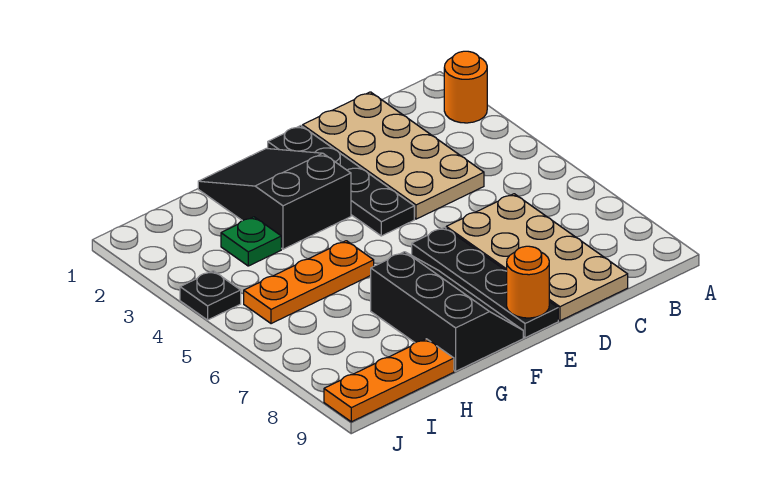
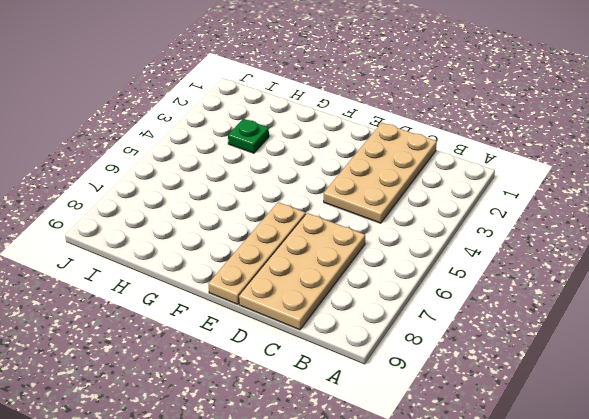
tan 1x4 plate [209,202,306,304] -> black 1x4 plate [412,227,558,338]
none -> orange 1x1 round brick [444,51,487,123]
none -> black 1x4 plate [268,126,414,236]
none -> black 2x3 slope [198,148,351,249]

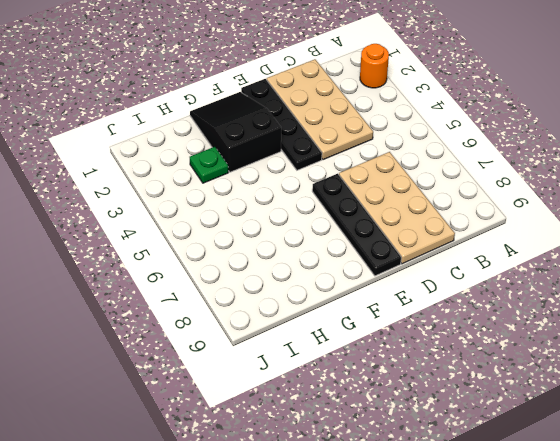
none -> black 2x3 slope [371,252,523,371]
none -> orange 1x3 plate [244,241,374,324]
none -> orange 1x3 plate [324,339,454,422]

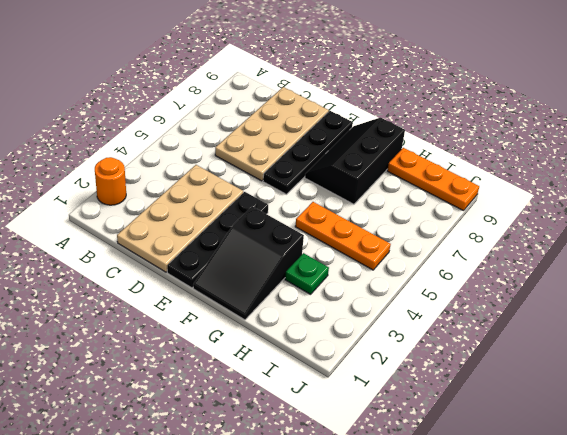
none -> black 1x1 plate [180,271,241,320]
none -> orange 1x1 round brick [507,246,549,318]

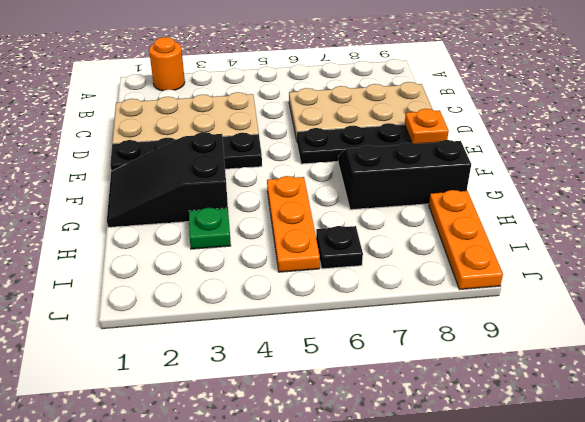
orange 1x1 plate [405,109,449,144] -> orange 1x1 round brick [507,246,549,318]
black 1x1 plate [316,226,363,269] -> black 1x1 plate moved to [180,271,241,320]

